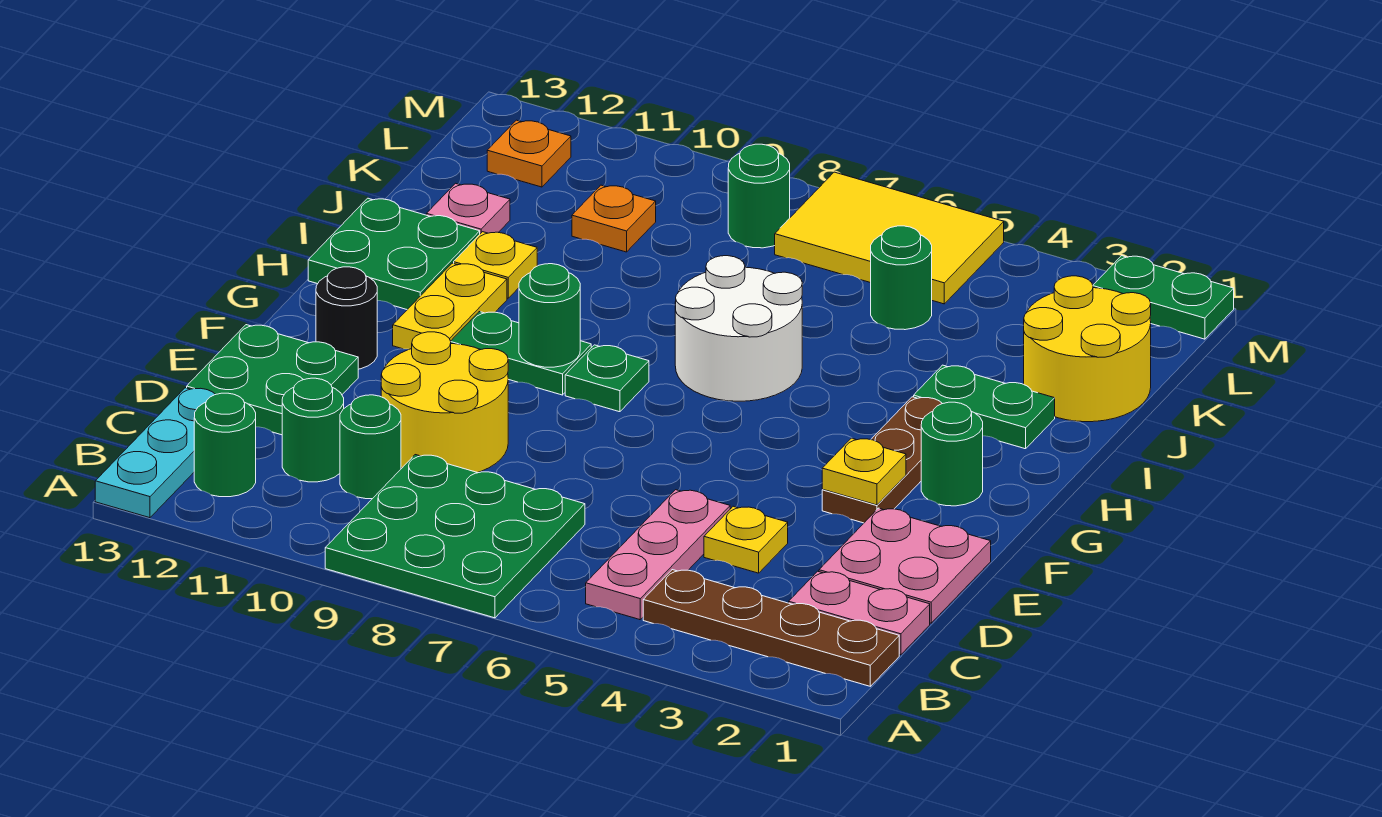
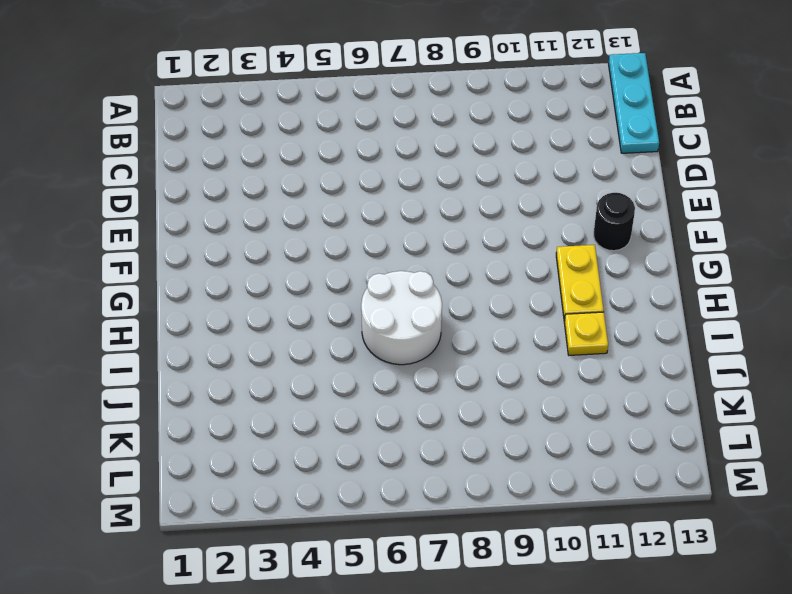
none -> green 3x3 plate [325,455,585,618]
none -> brown 1x4 plate [643,570,899,686]
none -> pink 1x3 plate [586,490,730,620]
none -> green 1x1 round brick [194,393,256,497]

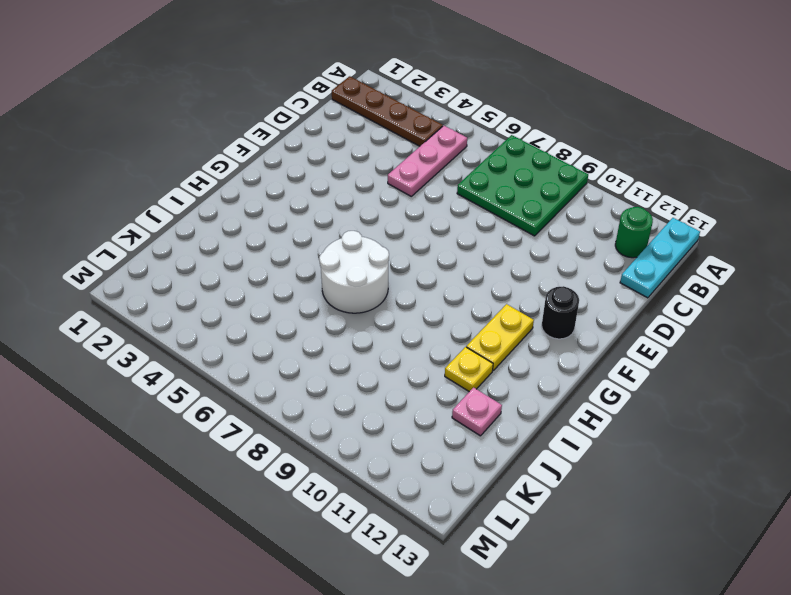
none -> pink 1x2 plate [789,571,930,655]
none -> green 1x1 round brick [340,395,401,499]
none -> green 1x1 round brick [282,378,344,482]
none -> pink 2x2 plate [819,508,991,623]

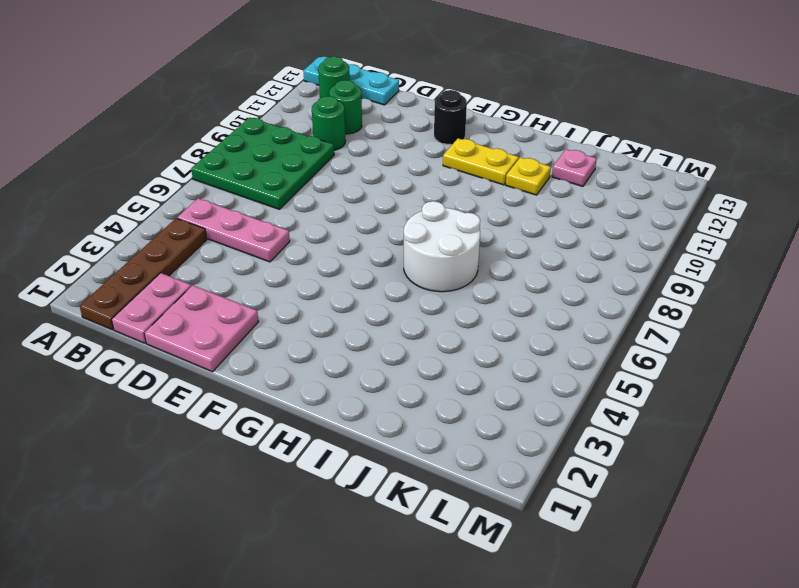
none -> yellow 1x1 plate [704,506,788,573]
none -> yellow 2x2 round brick [381,332,508,473]
none -> green 2x2 plate [187,325,358,435]
none -> brown 1x3 plate [822,397,942,523]

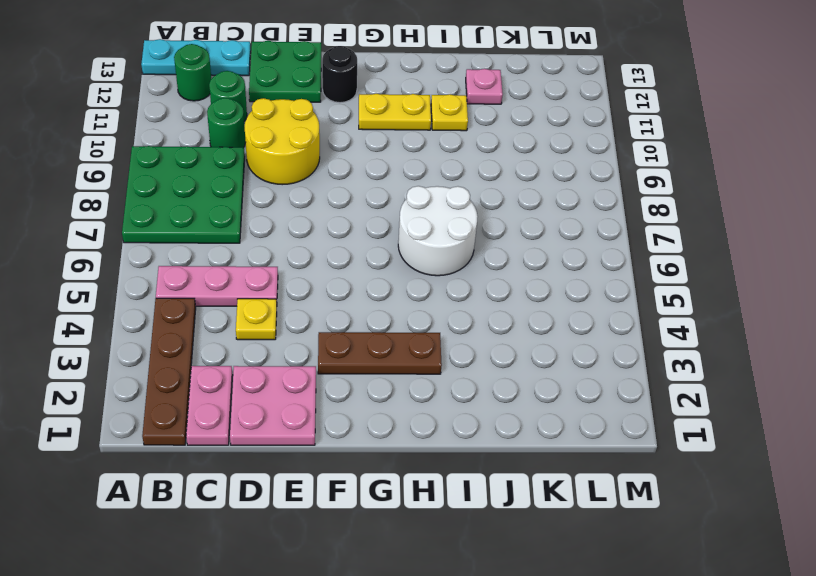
none -> green 1x1 round brick [921,402,983,506]
none -> green 1x1 plate [565,345,649,412]
none -> green 1x2 plate [451,312,591,395]
none -> green 2x2 plate [308,198,480,310]

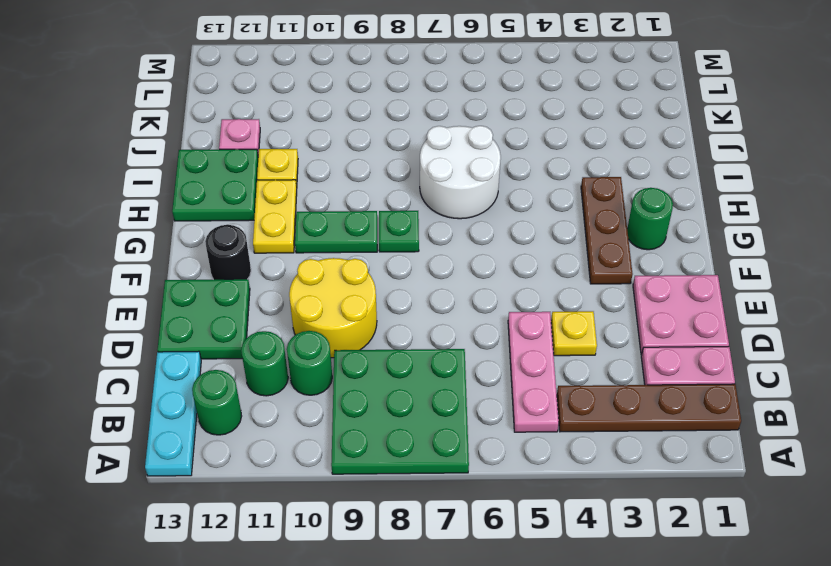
none -> green 1x2 plate [914,365,1055,449]
none -> yellow 2x2 round brick [1024,276,1151,422]
none -> green 1x1 round brick [871,226,932,330]
none -> orange 1x1 plate [572,185,656,252]

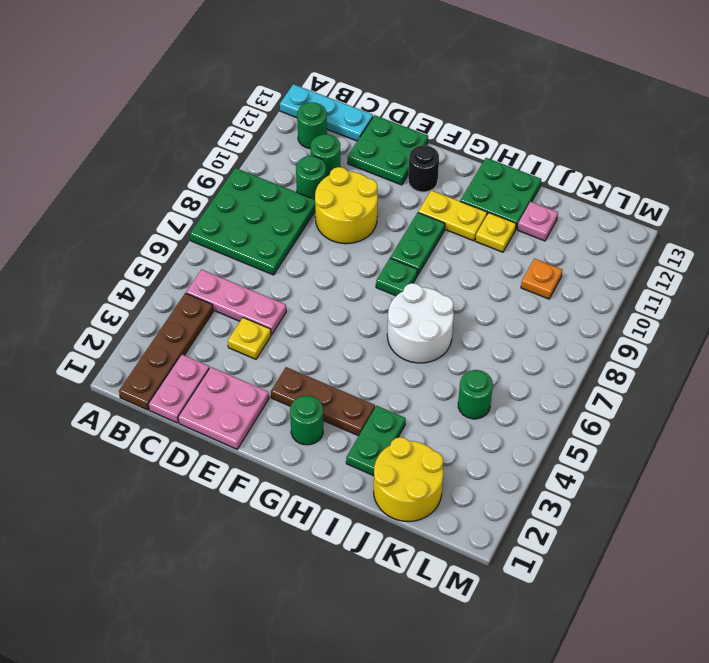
none -> yellow 2x3 tile [775,172,1004,304]
none -> green 1x1 round brick [728,144,790,248]
none -> orange 1x1 plate [487,120,571,187]
none -> green 1x2 plate [1093,256,1234,339]

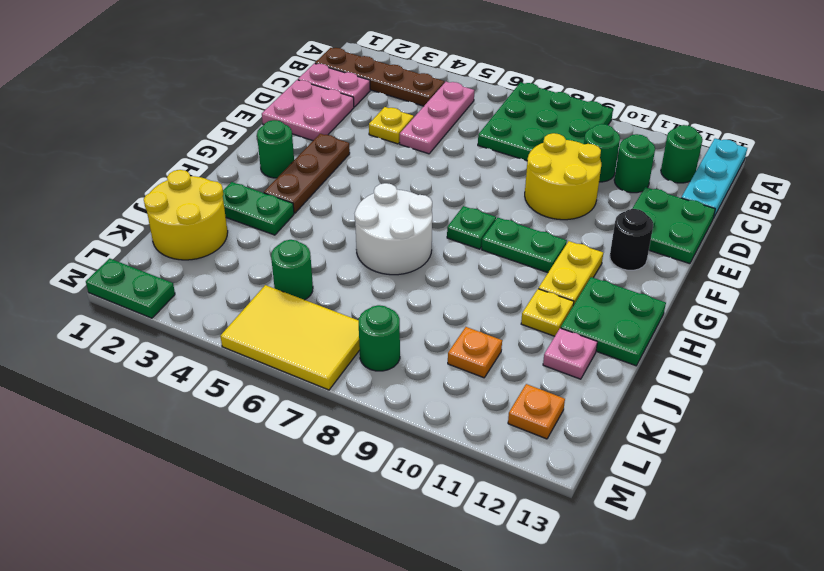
none -> yellow 1x1 plate [822,438,906,505]
none -> green 1x1 round brick [519,264,580,367]

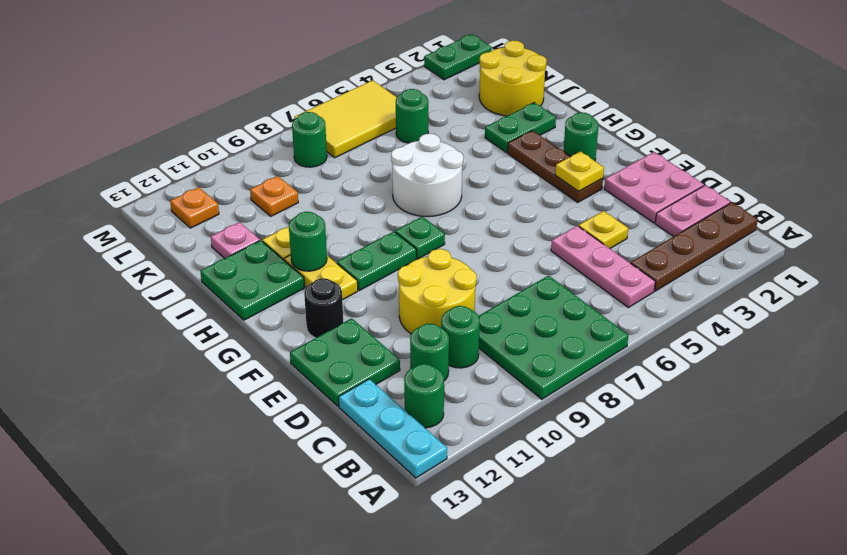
green 1x1 round brick [289,212,327,271] -> green 1x1 round brick moved to [519,264,580,367]

